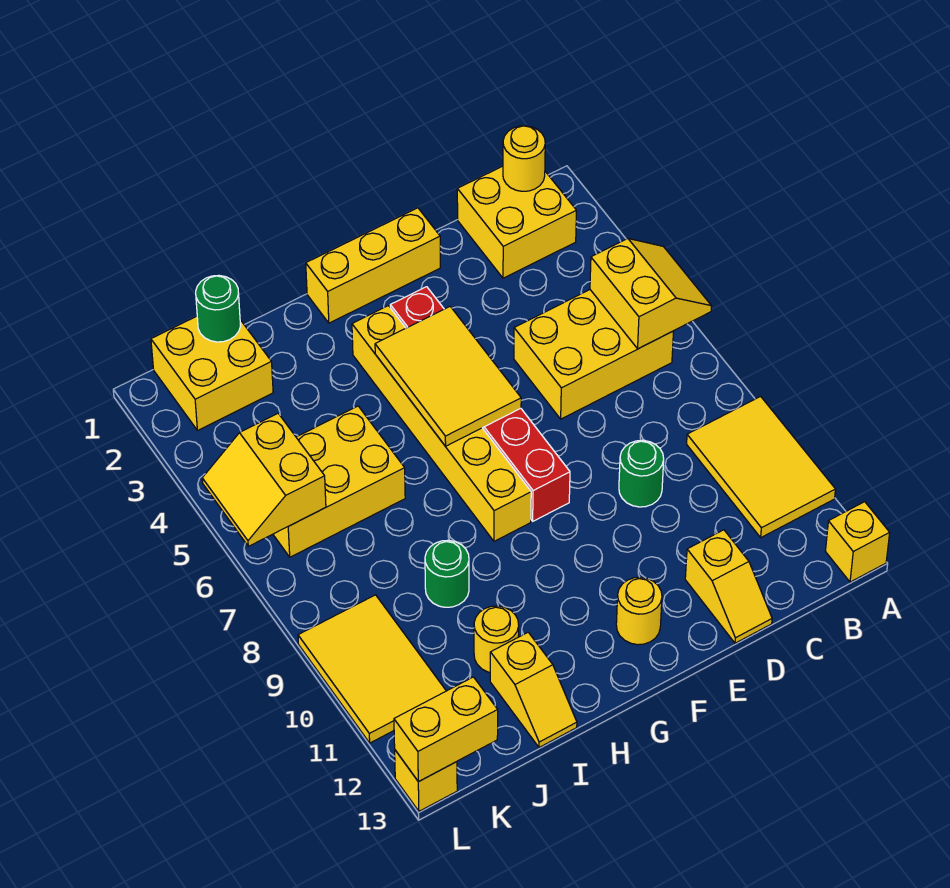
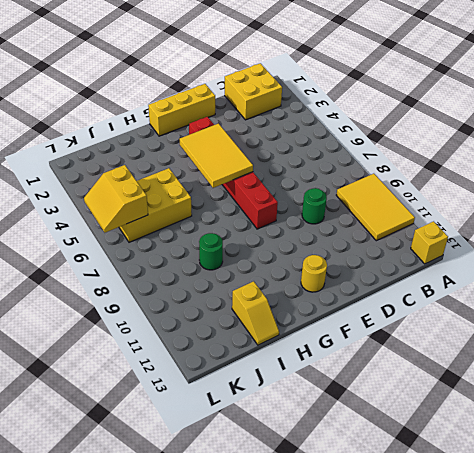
none -> yellow 2x3 brick [514,290,674,419]
none -> yellow 1x2 slope [685,530,772,643]
none -> yellow 1x6 brick [352,306,531,541]

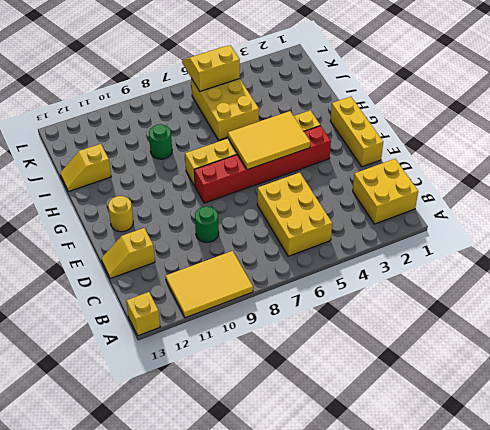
none -> yellow 1x1 round brick [474,606,519,672]
none -> yellow 2x2 brick [151,316,273,431]
none -> yellow 2x3 tile [298,595,446,743]

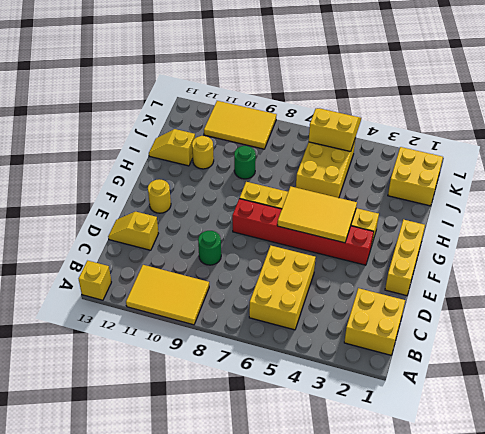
none -> yellow 1x1 brick [395,750,457,811]
none -> yellow 2x2 slope [590,239,711,349]
none -> yellow 1x1 round brick [503,126,545,191]

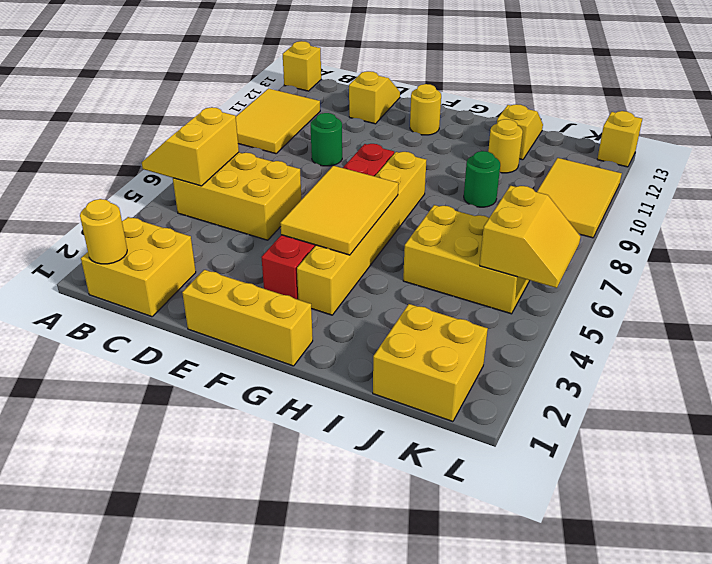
none -> green 1x1 round brick [196,275,241,342]
none -> yellow 1x2 brick [394,677,498,782]

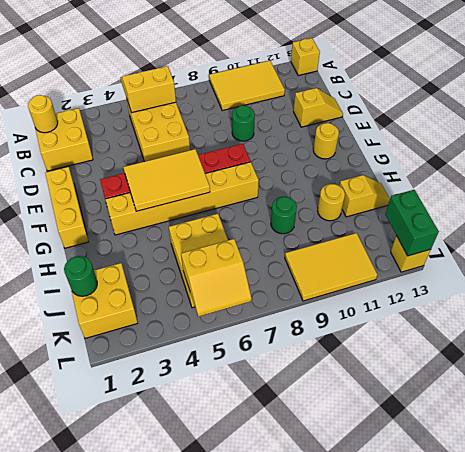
green 1x2 brick [385,190,439,256] -> yellow 1x2 brick [394,677,498,782]

